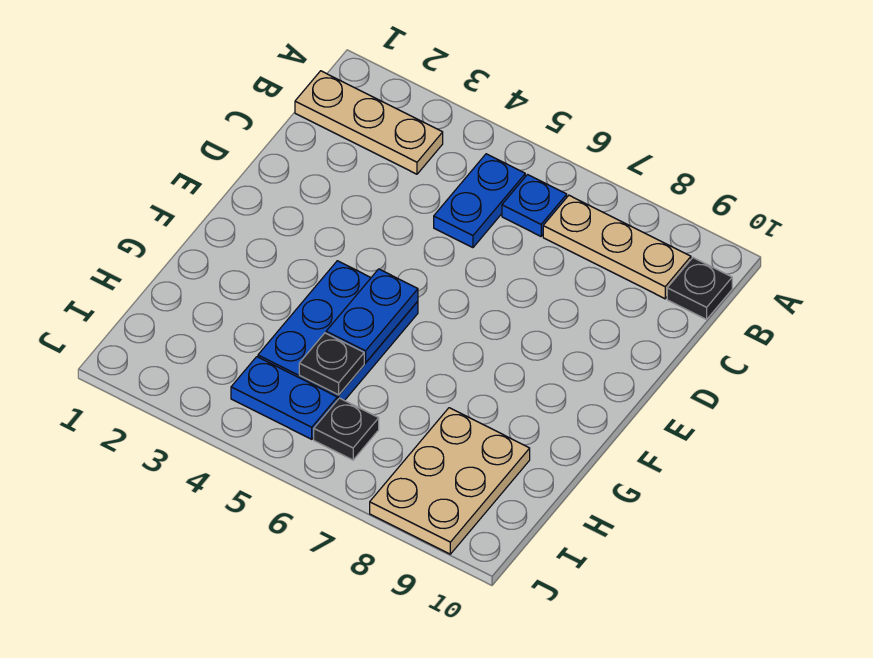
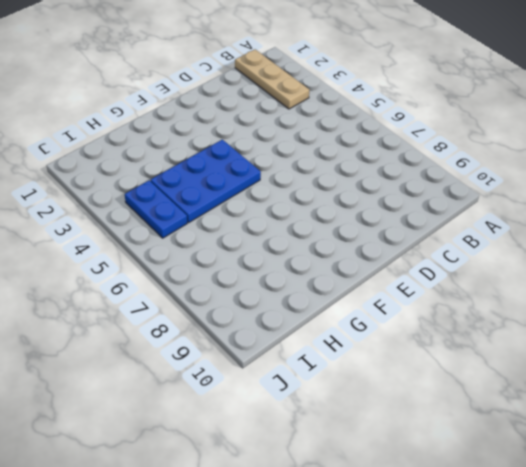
none -> blue 1x2 plate [434,154,525,248]
none -> blue 1x1 plate [502,175,567,236]

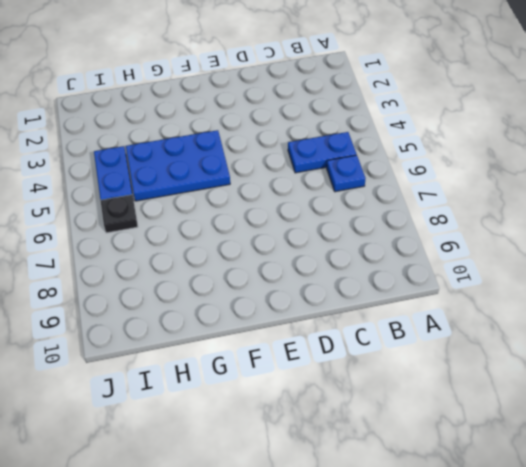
none -> tan 1x3 plate [295,71,443,174]
none -> tan 1x3 plate [543,195,691,299]

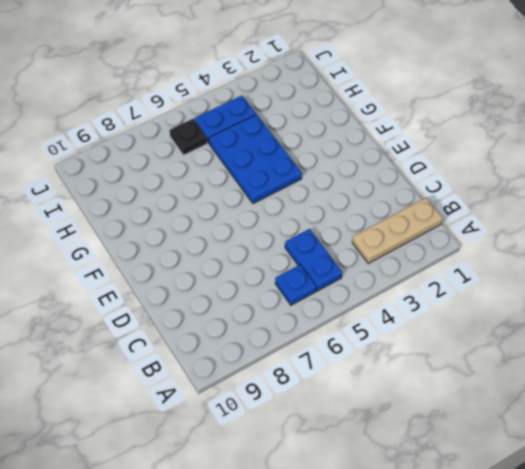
none -> tan 1x3 plate [543,195,691,299]
none -> black 1x1 plate [667,258,732,319]

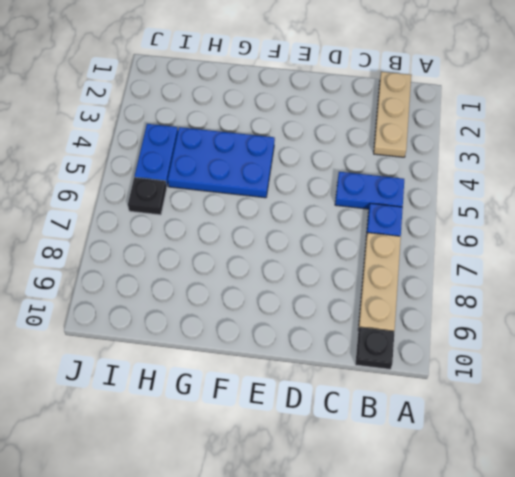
none -> tan 2x3 plate [370,408,530,554]
none -> blue 1x2 plate [326,269,418,363]

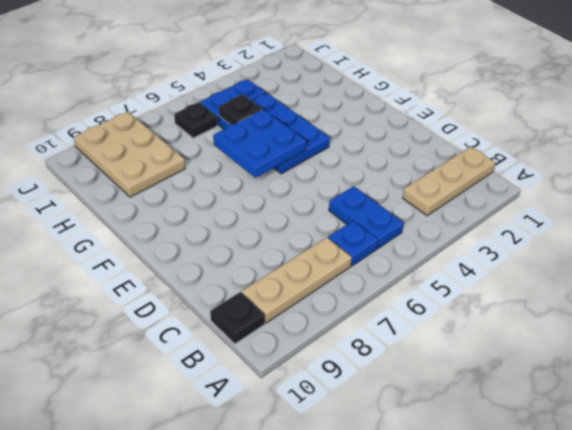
blue 2x2 plate [213,110,306,178] -> blue 1x2 plate [326,269,418,363]

